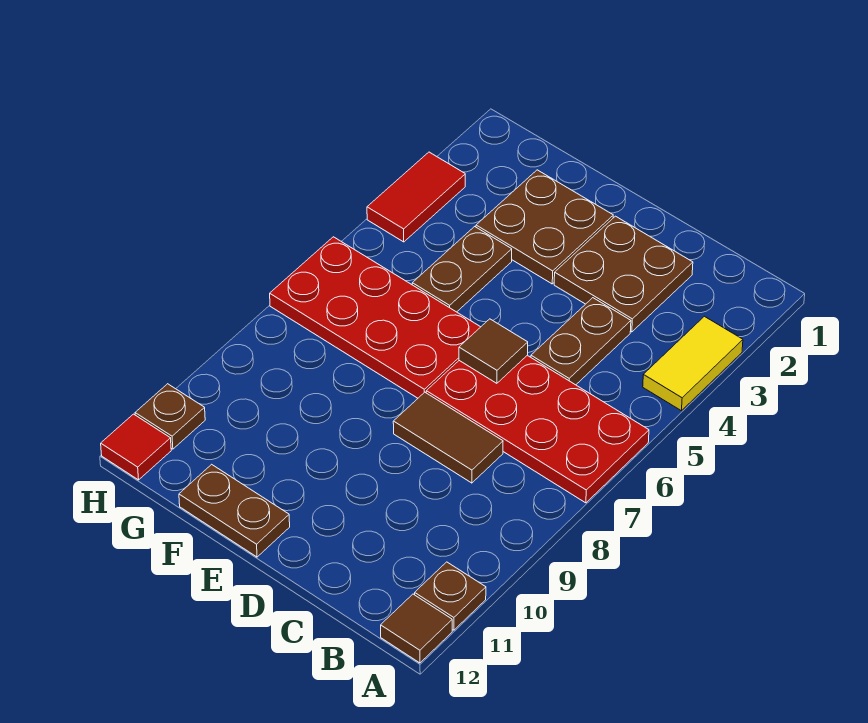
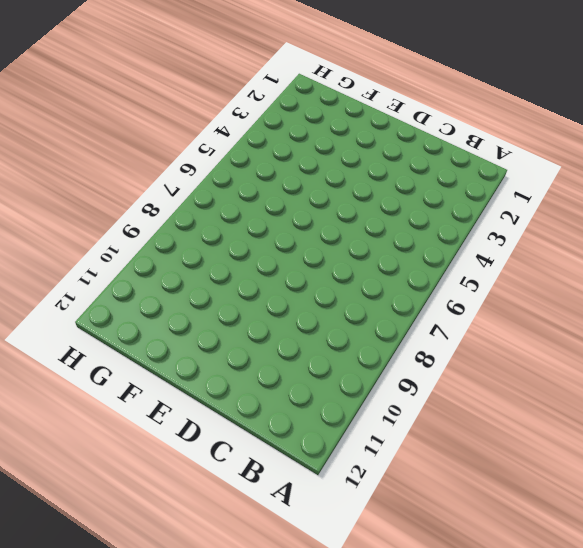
none -> yellow 1x2 tile [643,316,743,411]
none -> red 2x4 plate [426,355,649,503]
none -> brown 1x1 plate [415,562,486,630]

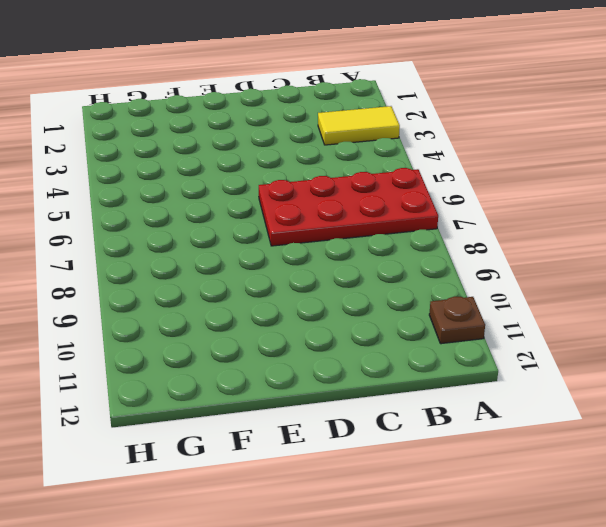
yellow 1x2 tile [318,106,400,145] -> yellow 1x2 tile turned to [643,316,743,411]
none -> brown 1x1 tile [381,594,452,663]
none -> brown 2x2 plate [554,216,693,332]
none -> brown 1x2 plate [531,298,631,385]

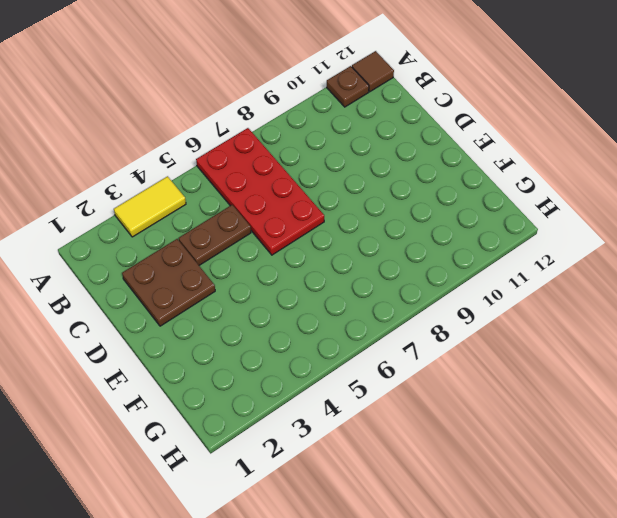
none -> brown 1x2 tile [393,392,503,483]
none -> brown 2x2 plate [476,170,613,284]
none -> red 2x4 plate [270,237,480,398]

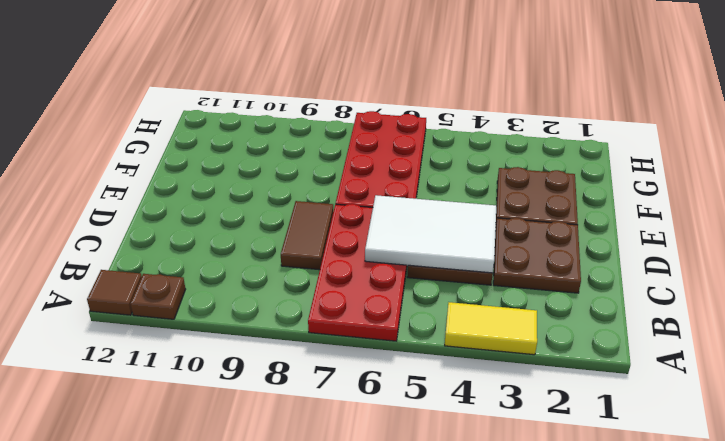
white 2x3 tile [365,195,496,273] -> brown 1x1 tile [459,319,528,383]
none -> brown 1x2 plate [179,464,290,557]
none -> brown 1x2 plate [412,227,512,312]
none -> red 1x2 tile [367,152,465,242]

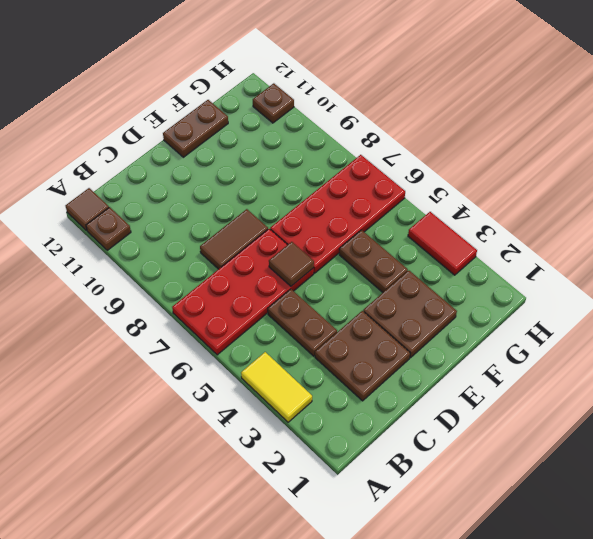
none -> red 1x1 tile [101,414,171,480]

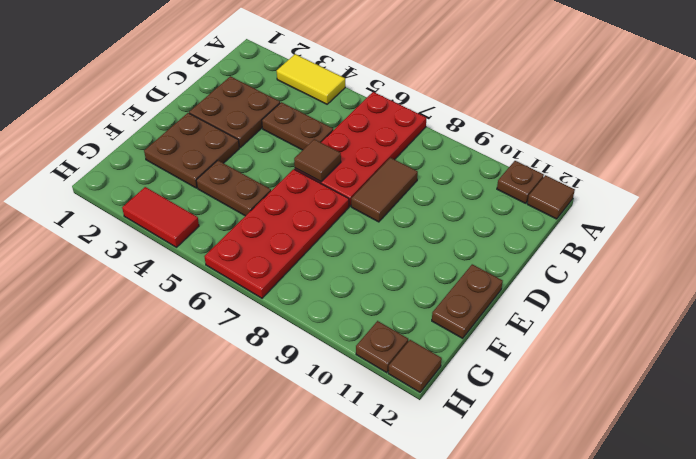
brown 1x1 tile [388,340,442,392] -> red 1x1 tile [101,414,171,480]

